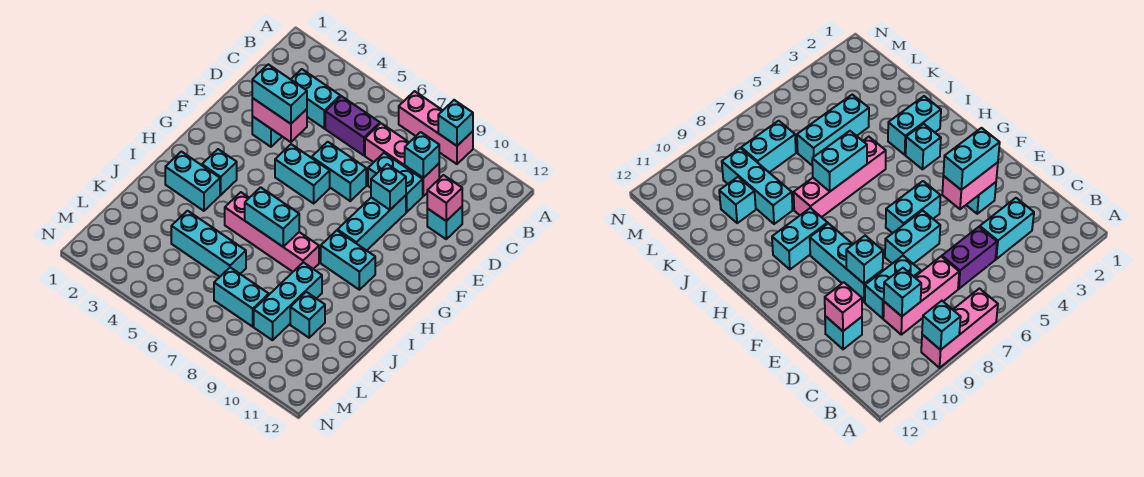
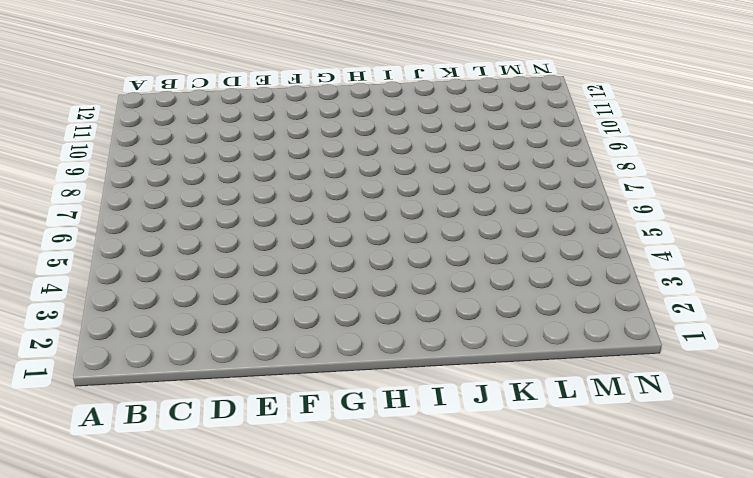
none -> pink 1x3 brick [399,91,473,164]
none -> cyan 1x2 brick [291,69,340,128]
none -> purple 1x2 brick [325,96,380,155]

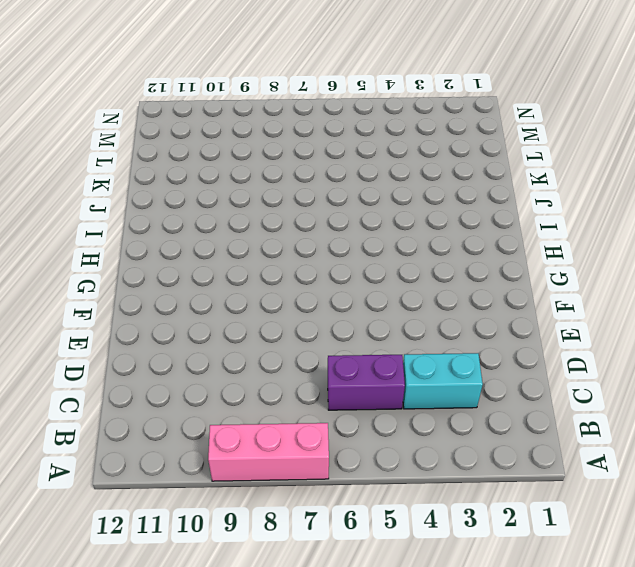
none -> pink 1x3 brick [365,123,439,196]
none -> cyan 1x2 brick [368,153,423,212]
none -> cyan 1x1 brick [427,207,462,239]

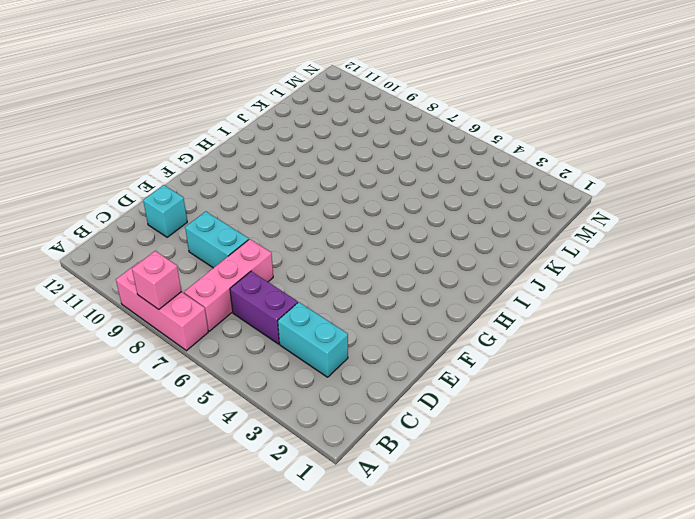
pink 1x1 brick [132,251,182,309] -> pink 1x1 brick moved to [427,175,462,221]
pink 1x3 brick [184,239,273,331] -> pink 1x3 brick turned to [365,123,439,196]
none -> cyan 1x1 brick [252,116,282,147]
none -> cyan 1x2 brick [312,142,366,201]
none -> cyan 1x3 brick [338,195,406,250]

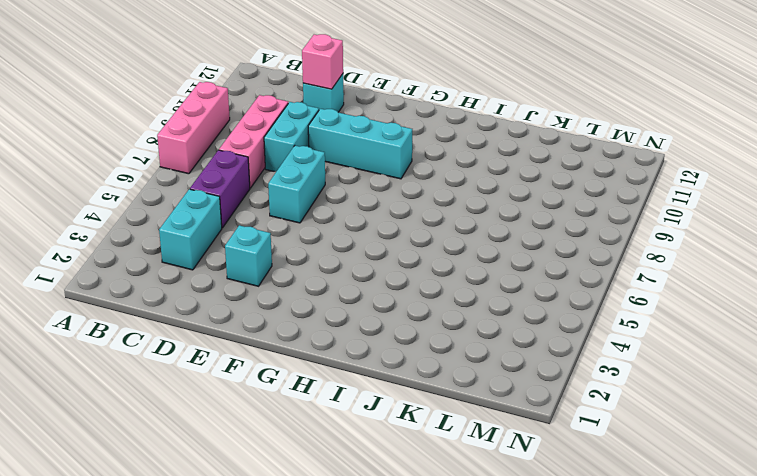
none -> cyan 1x2 brick [275,144,330,203]
none -> cyan 1x1 brick [202,149,237,195]
none -> cyan 1x2 brick [321,230,375,290]

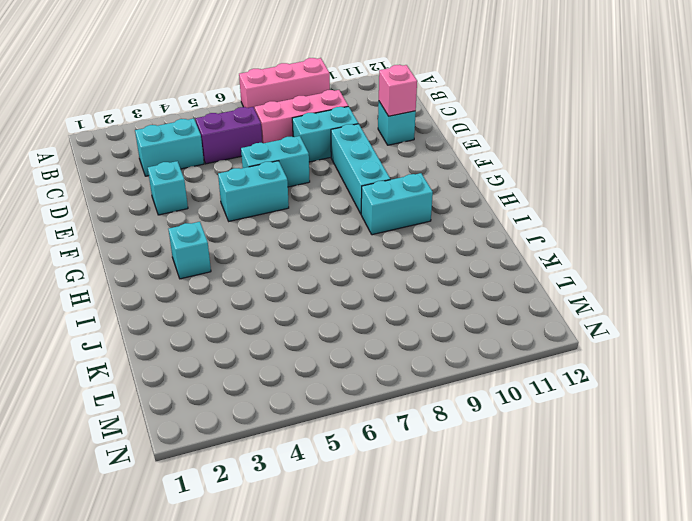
none -> cyan 1x2 brick [165,152,220,211]
none -> pink 1x4 brick [225,192,319,272]
none -> cyan 1x3 brick [254,262,322,340]

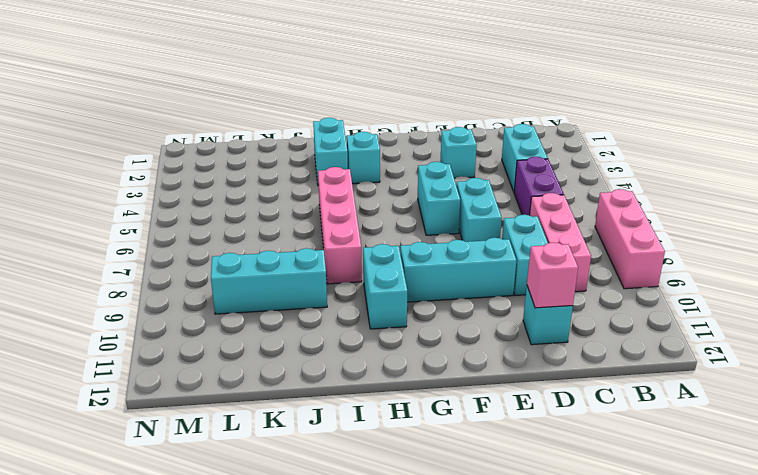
none -> cyan 1x3 brick [171,211,246,277]
none -> cyan 1x1 brick [290,292,325,338]
none -> cyan 1x2 brick [214,267,269,327]

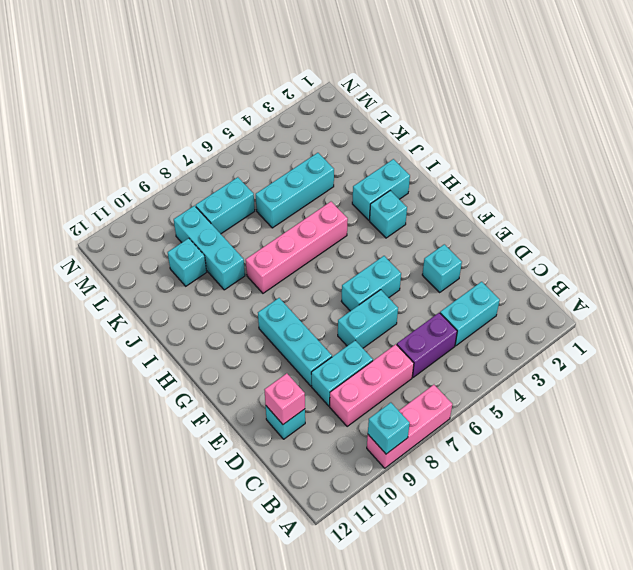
none -> cyan 1x2 brick [321,230,375,290]
none -> cyan 1x1 brick [405,132,439,178]
none -> pink 1x2 brick [252,98,307,142]

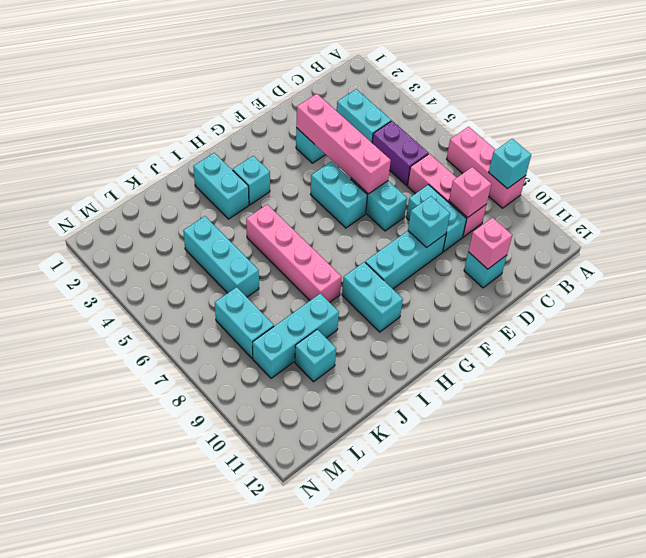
pink 1x1 brick [449,167,491,218] -> cyan 1x1 brick [405,132,439,178]
pink 1x4 brick [296,94,391,194] -> pink 1x2 brick [252,98,307,142]
none -> cyan 1x2 brick [245,187,299,247]
none -> cyan 1x2 brick [252,64,307,124]

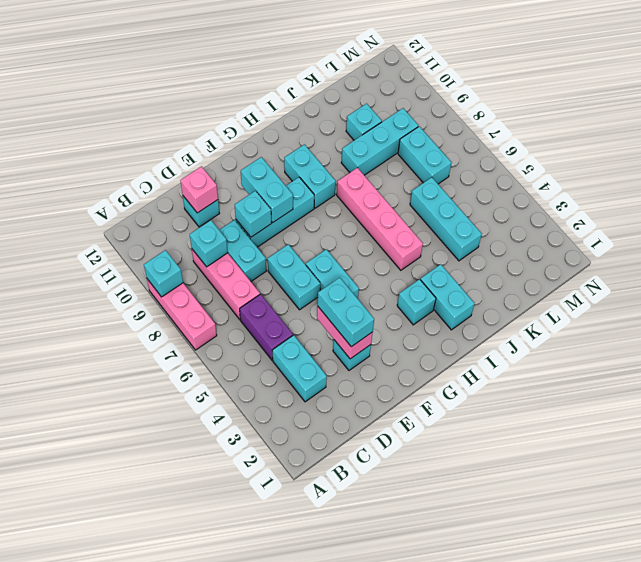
cyan 1x2 brick [241,157,293,222] -> cyan 1x2 brick moved to [245,187,299,247]

